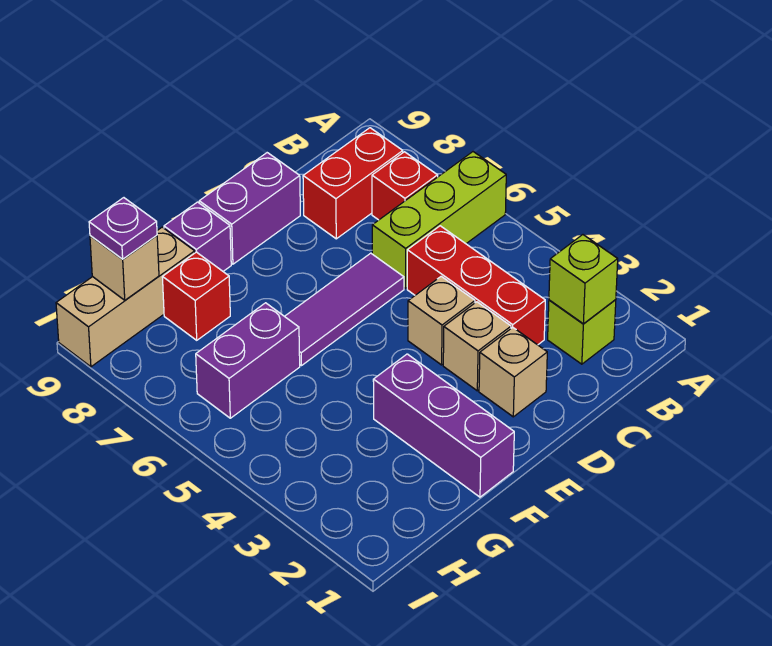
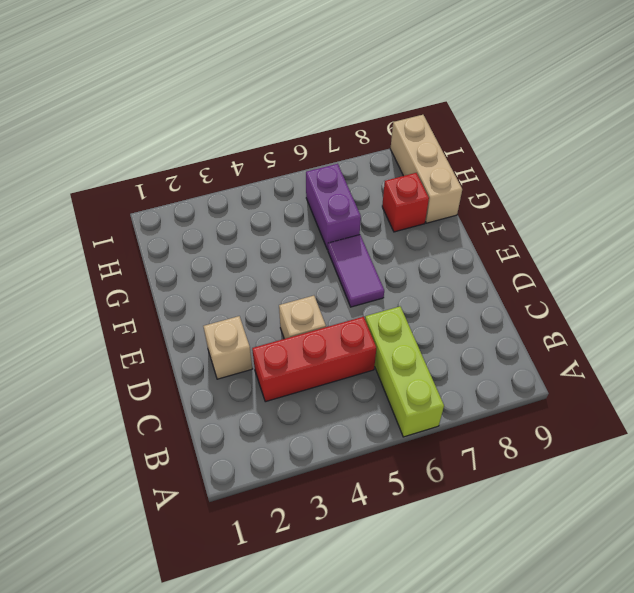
purple 1x2 tile [328,235,384,307] -> purple 1x3 tile [285,253,404,366]
none -> lime 1x1 brick [548,300,616,364]
none -> red 1x1 brick [372,152,438,220]
none -> red 1x2 brick [303,128,403,239]

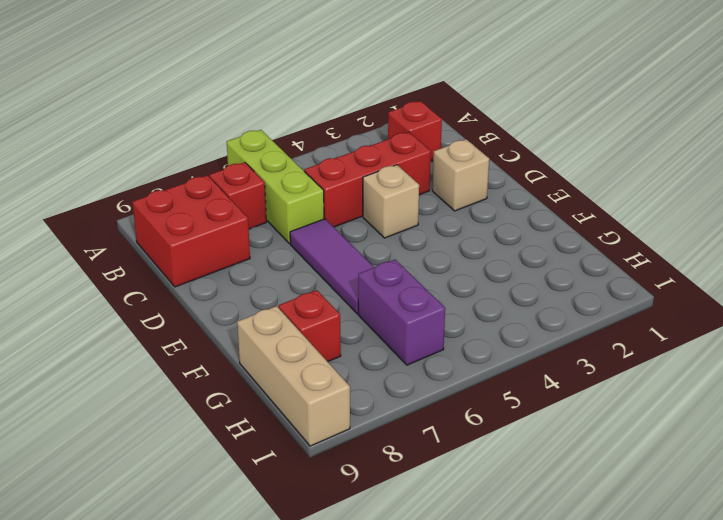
red 1x1 brick [388,101,442,162] -> lime 1x1 brick [548,300,616,364]
red 2x2 brick [132,175,250,287] -> red 1x2 brick [303,128,403,239]
none -> tan 1x1 brick [443,302,511,391]
none -> purple 1x2 brick [199,153,300,264]
none -> purple 1x3 brick [373,354,514,497]

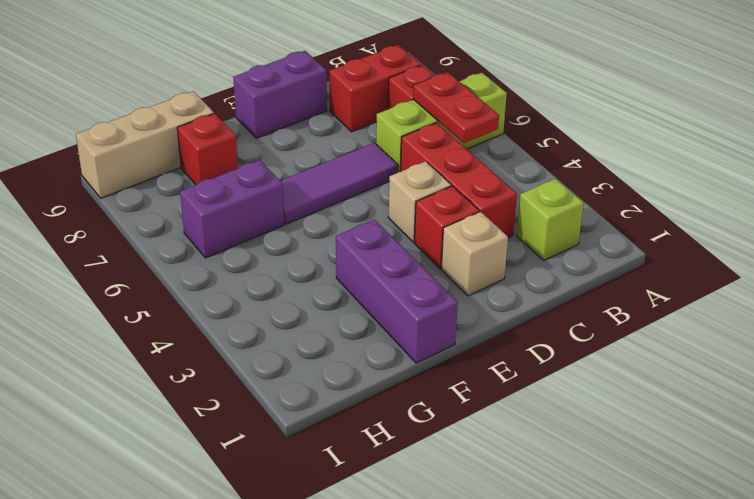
red 1x2 plate [413,72,499,143] -> none
red 1x1 brick [415,186,479,269] -> tan 1x1 brick [443,302,511,391]
none -> purple 1x1 brick [164,202,231,271]
none -> lime 1x1 brick [549,235,618,324]
none -> tan 1x1 brick [90,235,159,300]

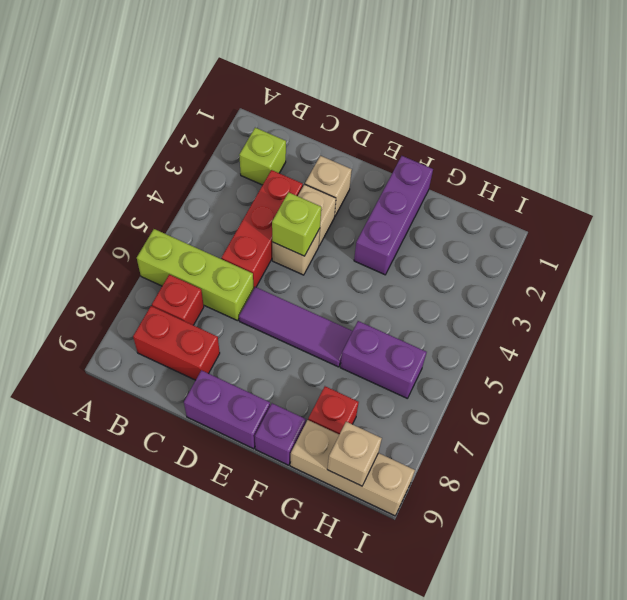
lime 1x1 brick [272,192,321,256] -> lime 1x1 brick moved to [549,235,618,324]
none -> purple 1x1 plate [89,198,157,259]

